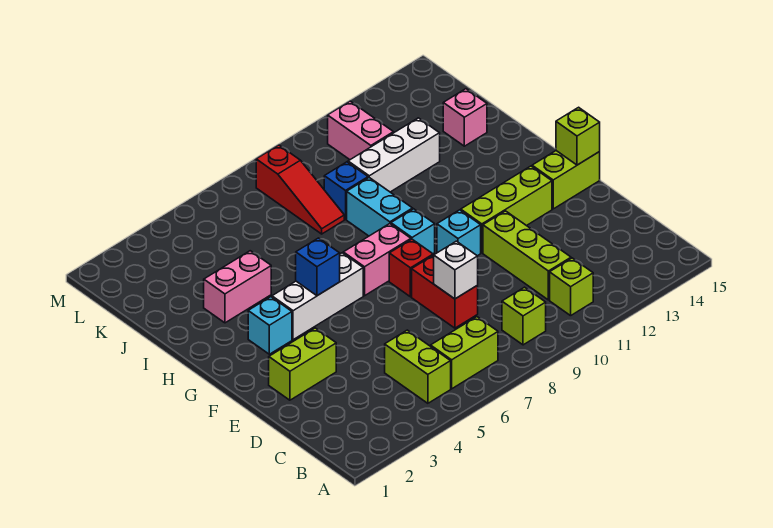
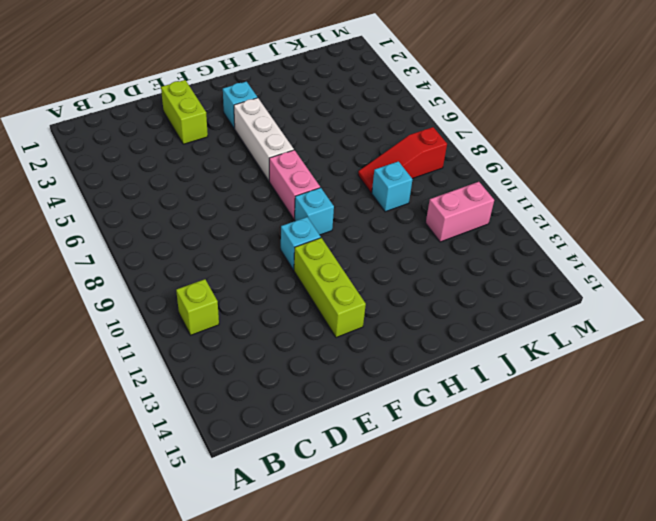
cyan 1x1 brick [372,161,412,212] -> blue 1x1 brick [324,162,368,219]
none -> lime 1x2 brick [385,330,451,403]
none -> lime 1x2 brick [431,317,498,389]
none -> lime 1x1 brick [502,287,546,345]

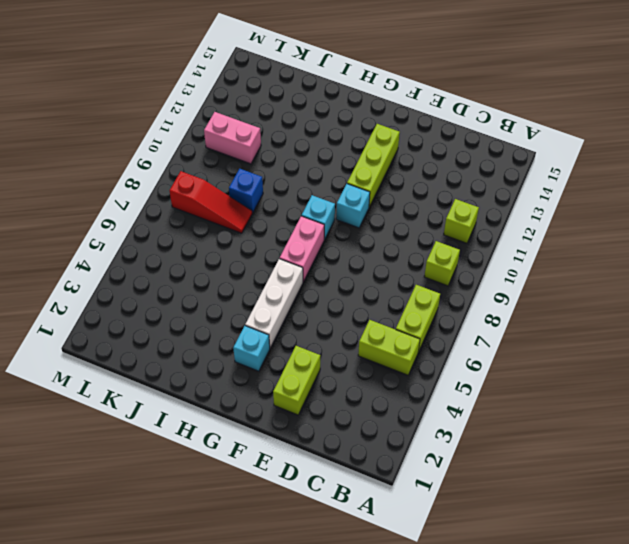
none -> lime 1x3 brick [483,211,571,300]
none -> red 1x2 brick [412,255,478,328]
none -> red 1x1 brick [389,239,433,297]

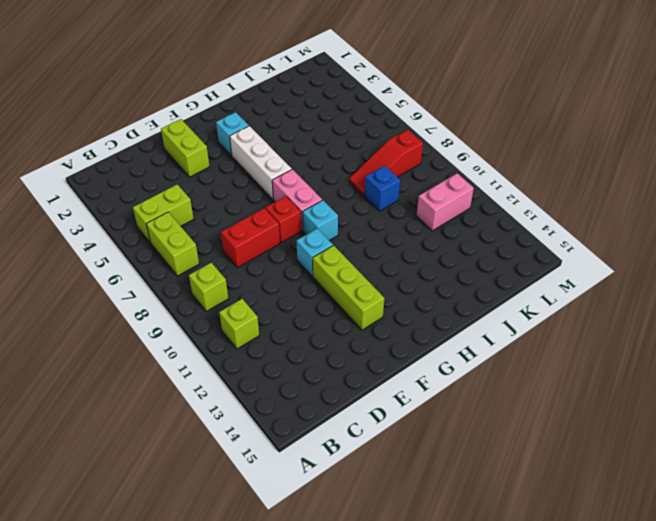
none -> lime 1x3 brick [483,211,571,300]
none -> lime 1x2 brick [532,151,600,209]
none -> cyan 1x2 brick [347,178,413,236]

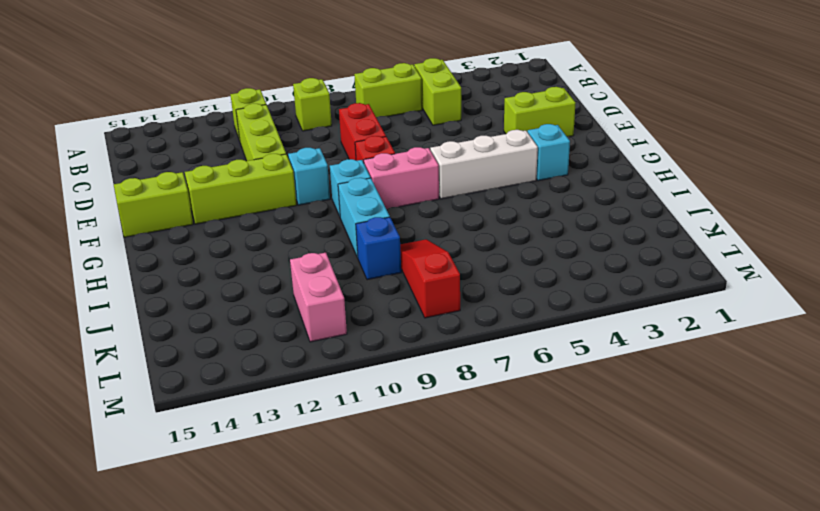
none -> pink 1x2 brick [204,251,271,323]
none -> white 1x3 brick [348,118,440,192]
none -> pink 1x1 brick [443,89,487,146]

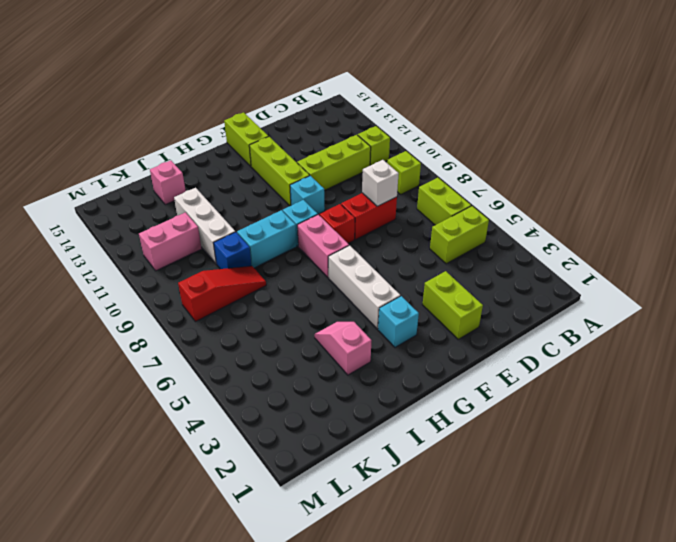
pink 1x2 slope [315,322,372,375] -> pink 1x2 brick [204,251,271,323]
none -> lime 1x1 brick [556,107,600,165]
none -> blue 1x1 brick [296,238,340,296]

